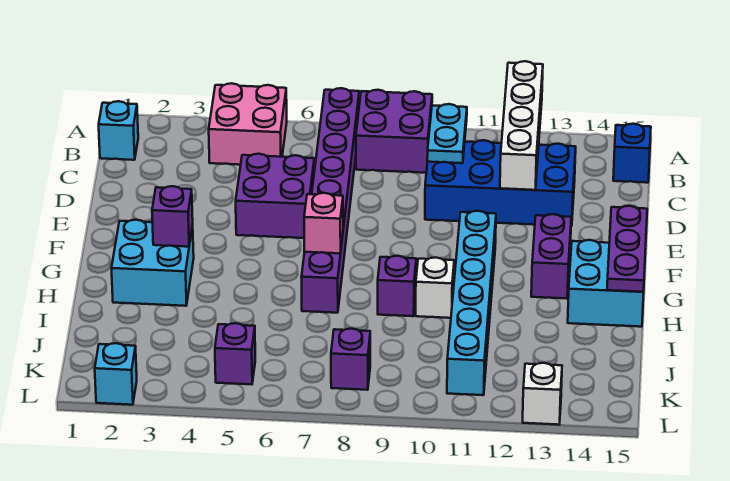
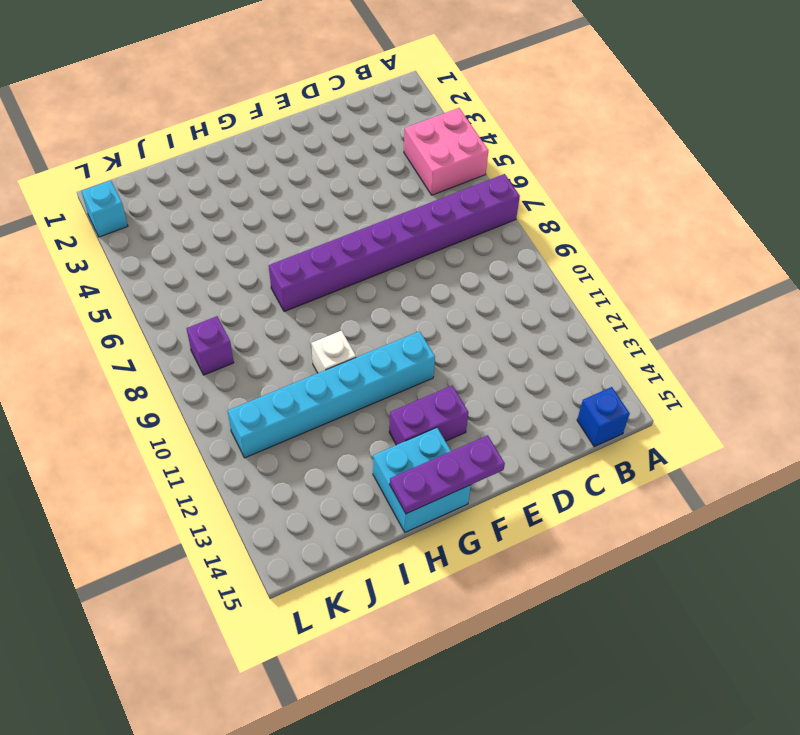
none -> purple 2x2 brick [356,90,432,173]
none -> cyan 1x1 brick [99,101,138,160]
none -> blue 2x4 brick [425,140,576,226]

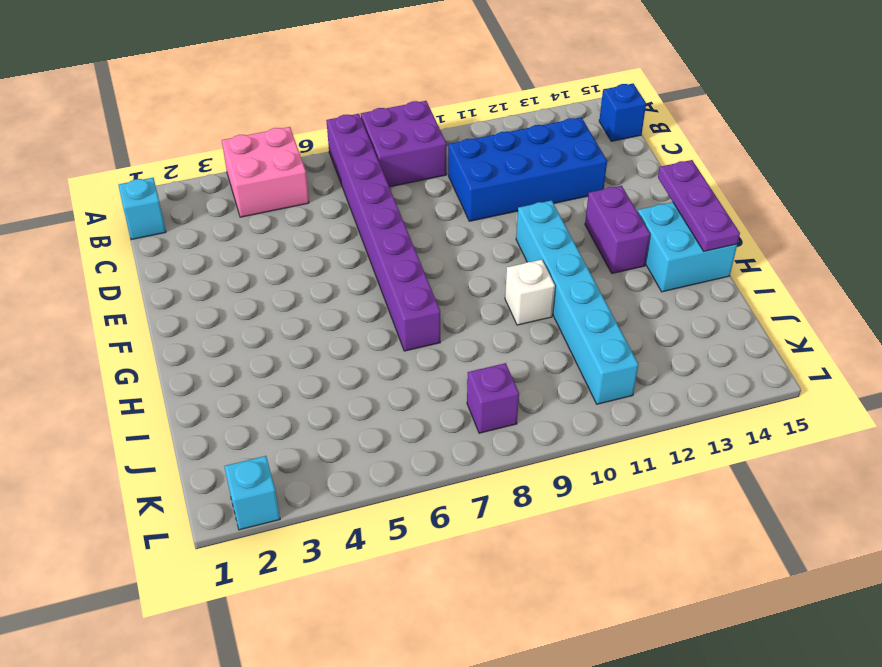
none -> purple 2x2 brick [236,154,314,238]
none -> cyan 2x2 brick [111,220,194,306]
none -> purple 1x1 brick [378,256,416,316]

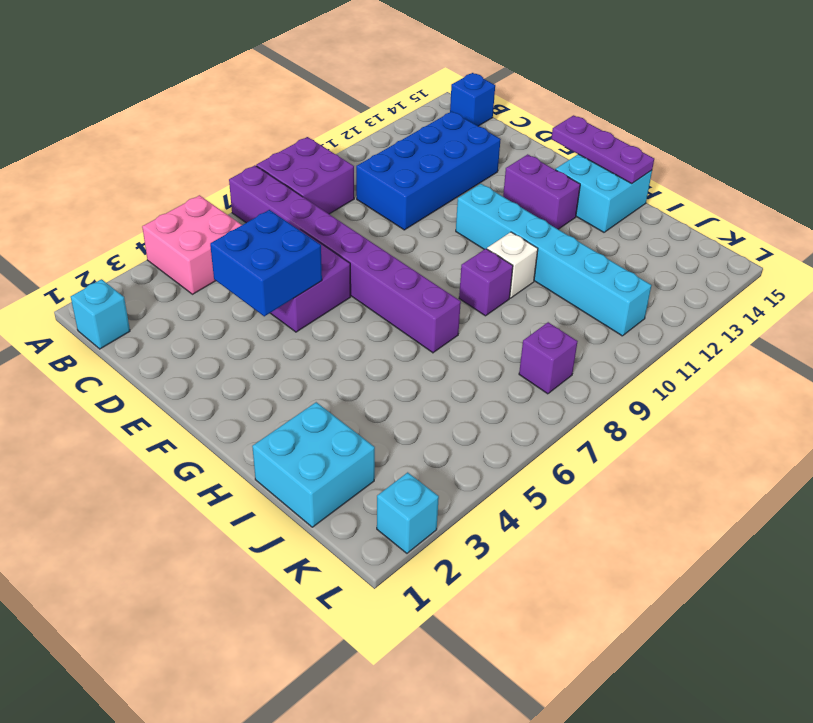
blue 2x2 brick [210,210,322,316] -> none
cyan 2x2 brick [252,402,375,527] -> cyan 2x2 brick moved to [111,220,194,306]
none -> purple 1x1 brick [215,323,255,384]
none -> white 1x1 brick [523,363,562,425]
none -> white 1x4 brick [500,61,543,190]

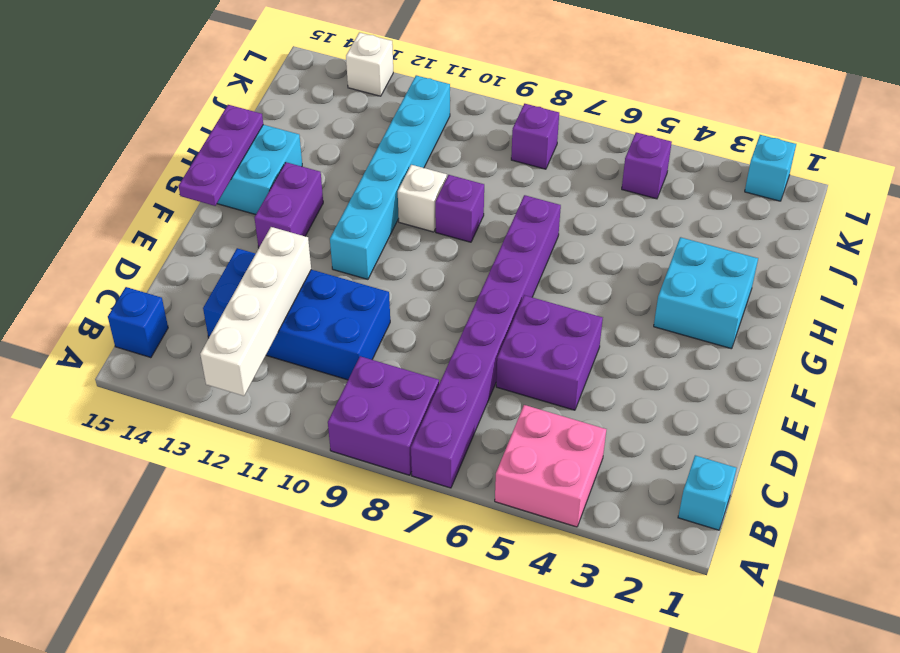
none -> cyan 1x2 plate [427,104,467,163]
none -> purple 1x1 brick [152,186,193,247]
none -> pink 1x1 brick [304,193,343,254]

